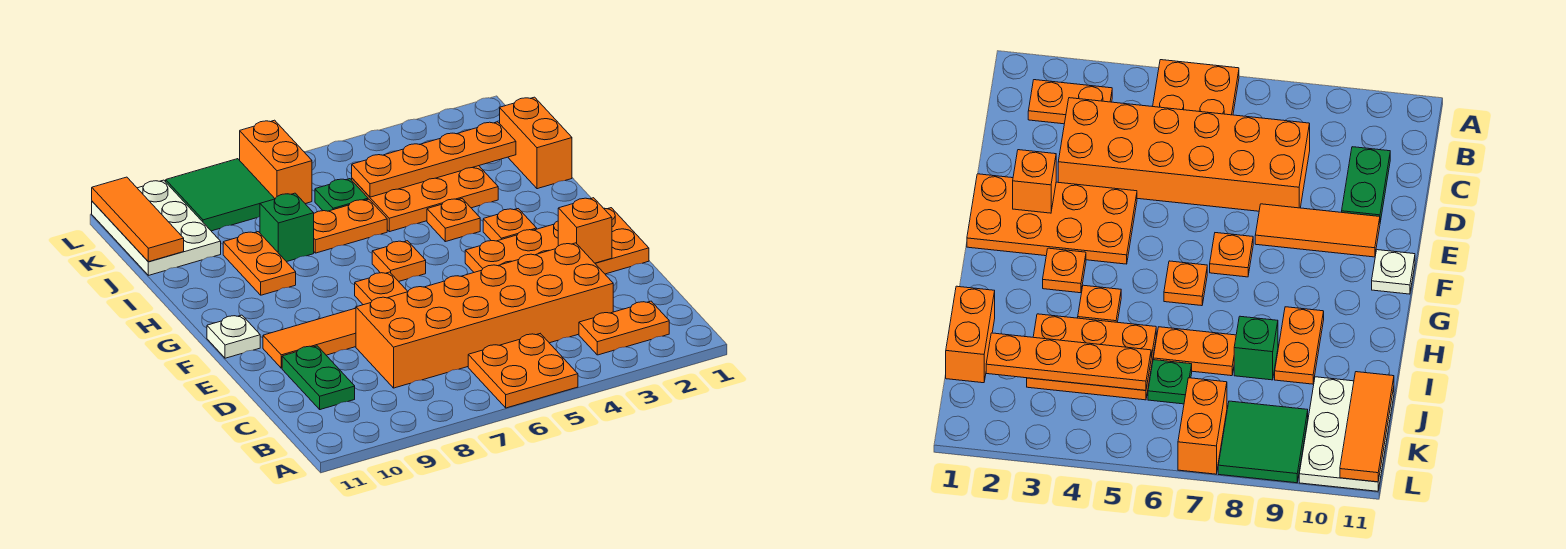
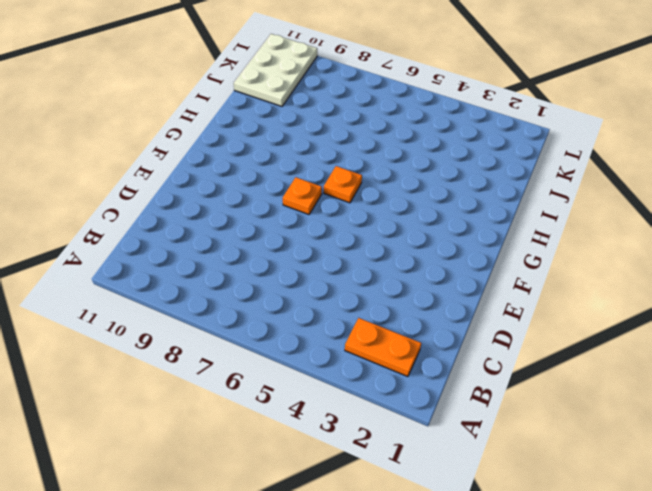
none -> orange 2x2 plate [468,334,578,408]
none -> orange 2x6 brick [356,243,613,388]
none -> green 1x2 plate [282,346,355,410]

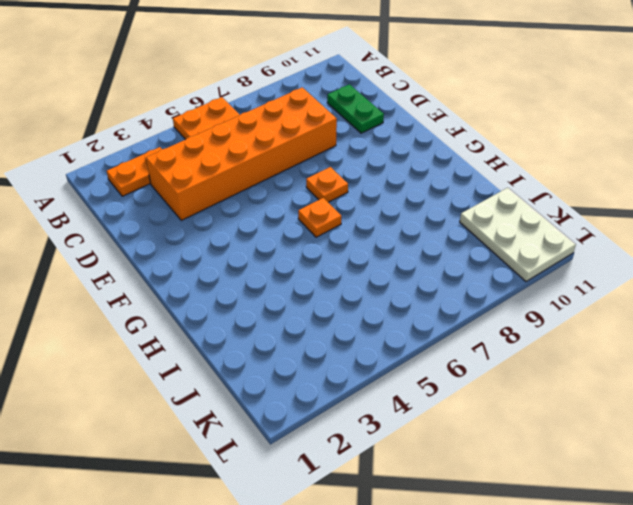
none -> orange 2x4 plate [465,208,649,274]
none -> orange 1x3 tile [263,308,356,368]
none -> white 1x1 plate [207,315,260,358]

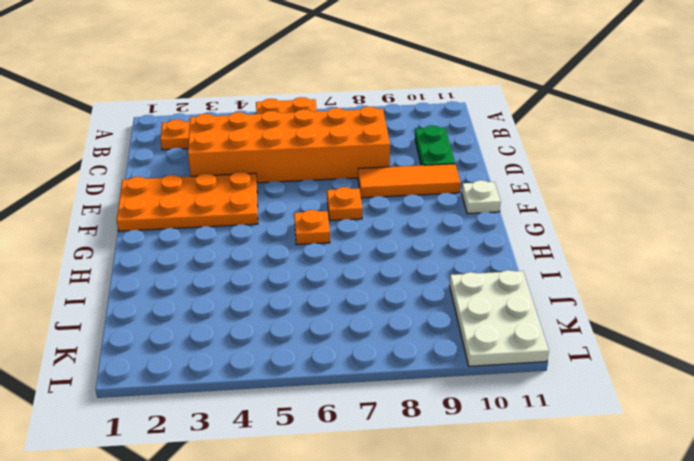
none -> orange 1x1 plate [483,209,537,241]
none -> orange 1x1 plate [427,199,480,242]
none -> orange 1x2 plate [223,232,296,295]

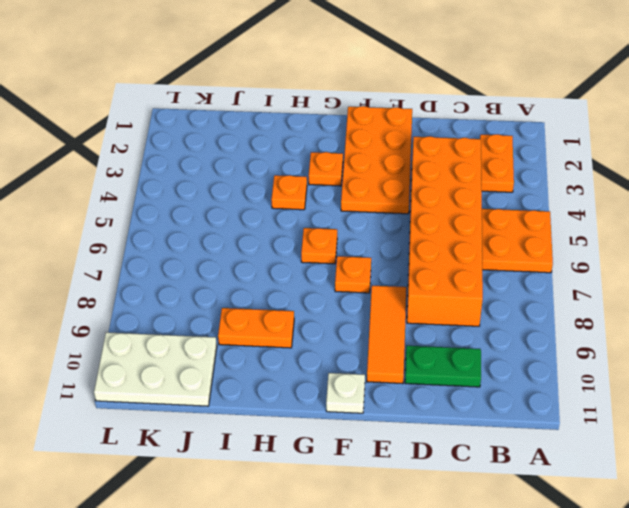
none -> orange 1x2 brick [500,97,572,189]
none -> orange 2x3 plate [352,166,498,232]
none -> orange 1x2 plate [314,199,387,253]

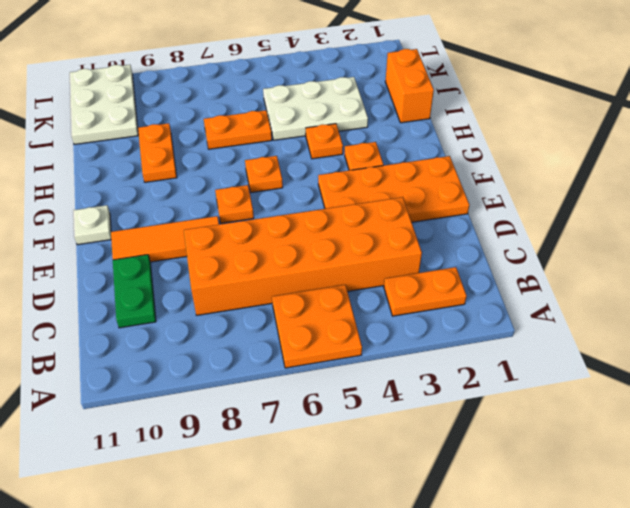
white 2x3 plate [263,77,368,140] -> orange 2x3 plate [352,166,498,232]
none -> green 1x1 brick [260,193,314,262]
none -> green 1x1 plate [315,179,368,211]
none -> orange 1x2 brick [240,120,312,204]

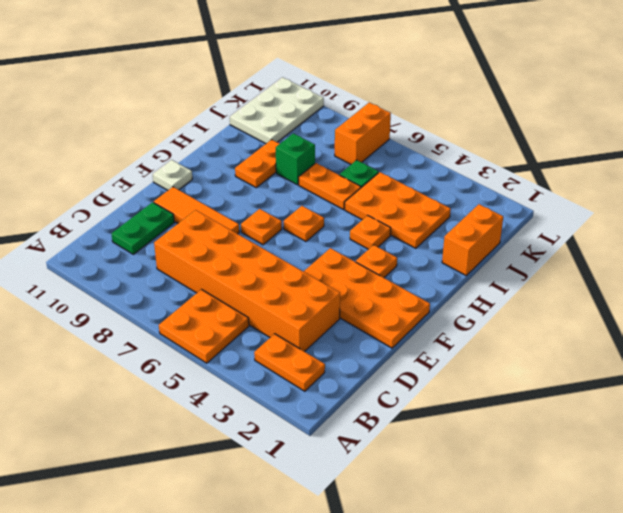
none -> green 2x2 tile [166,159,275,231]
none -> orange 1x1 brick [558,198,612,263]
none -> orange 1x4 plate [352,122,516,197]

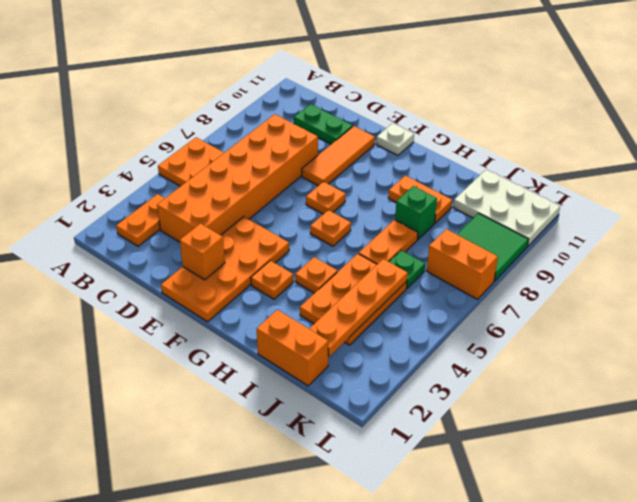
none -> orange 1x3 tile [92,177,184,262]

